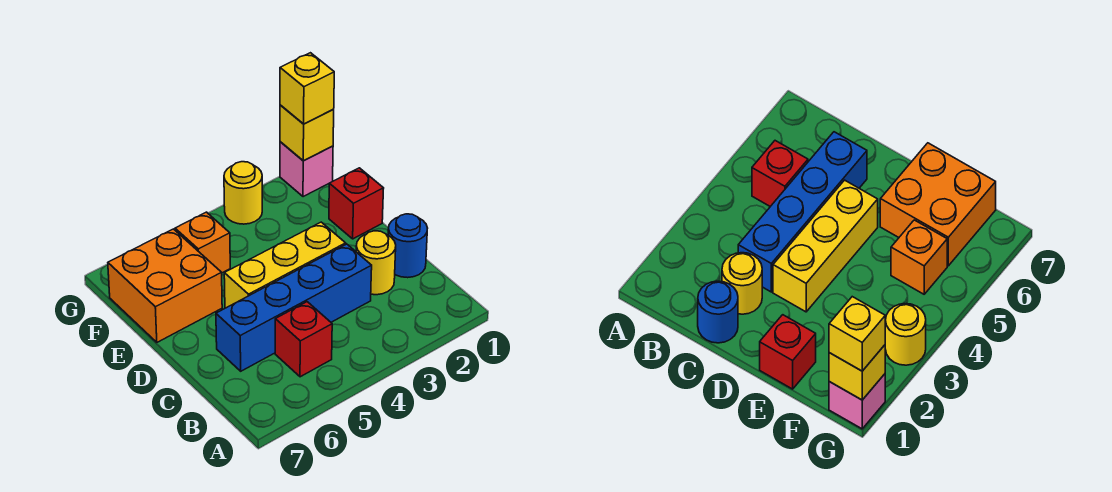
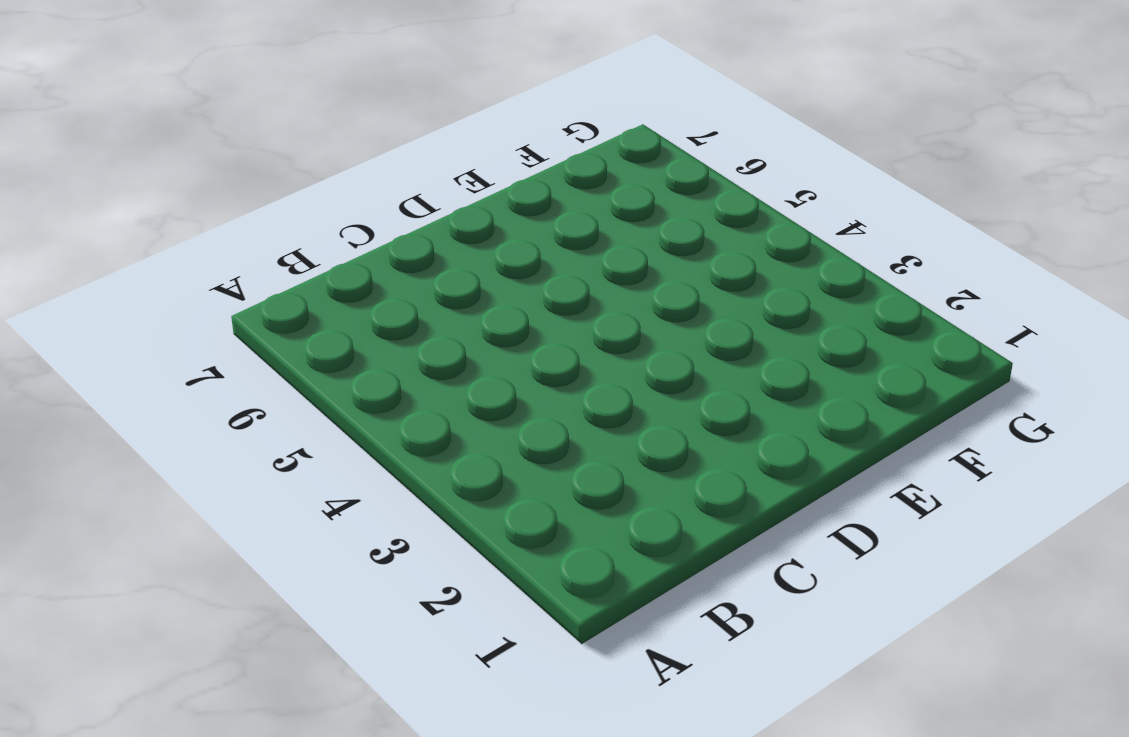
none -> red 1x1 brick [275,302,332,377]
none -> blue 1x1 round brick [388,214,427,278]
none -> yellow 1x1 round brick [356,231,396,295]

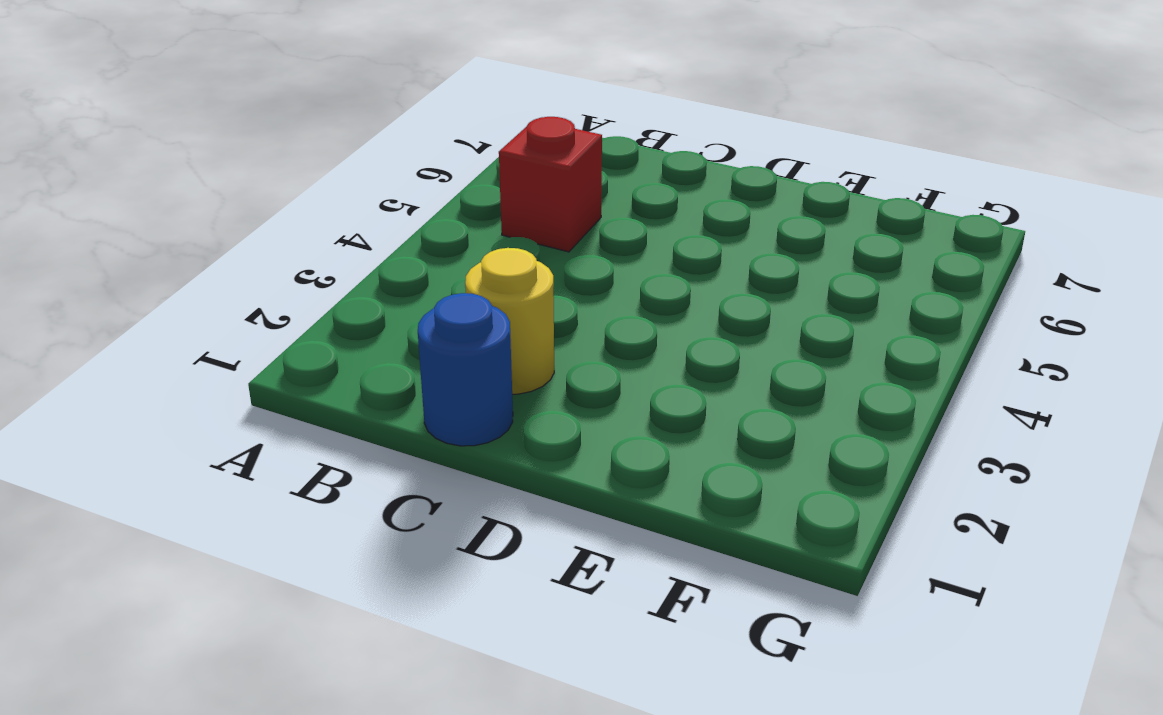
none -> blue 1x4 brick [216,244,372,371]
none -> yellow 1x3 brick [224,222,346,308]
none -> red 1x1 brick [329,168,384,239]

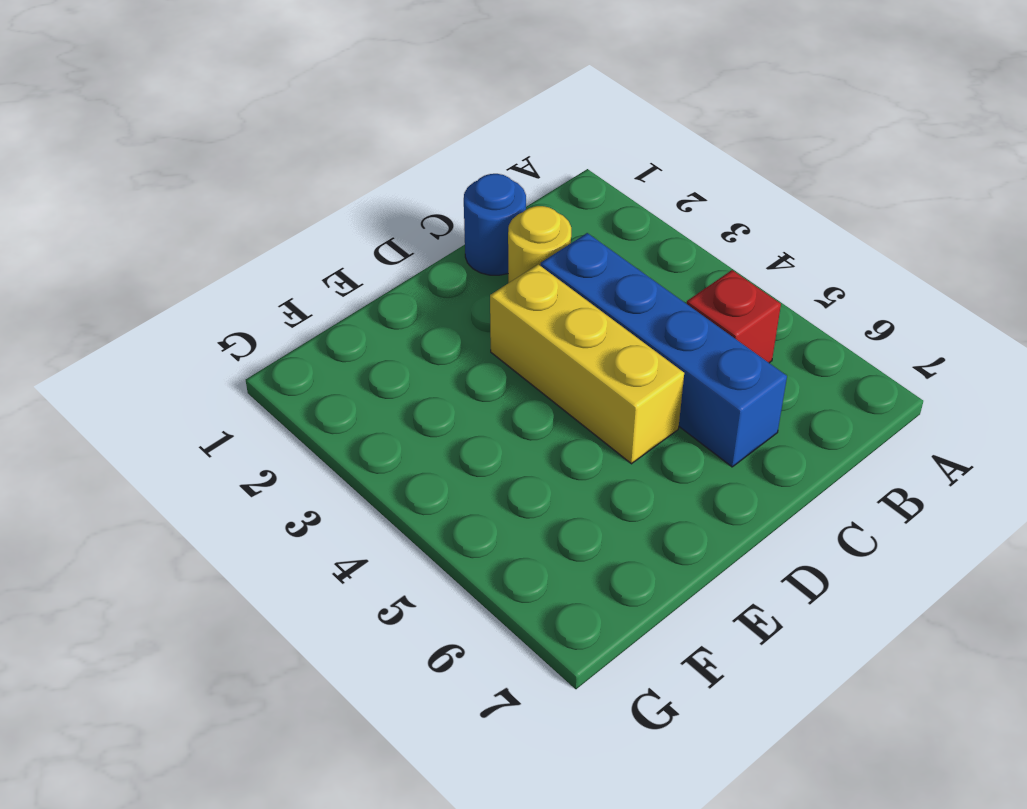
none -> red 1x1 brick [329,168,384,239]
none -> orange 2x2 brick [108,229,222,342]
none -> orange 1x1 brick [175,212,230,273]

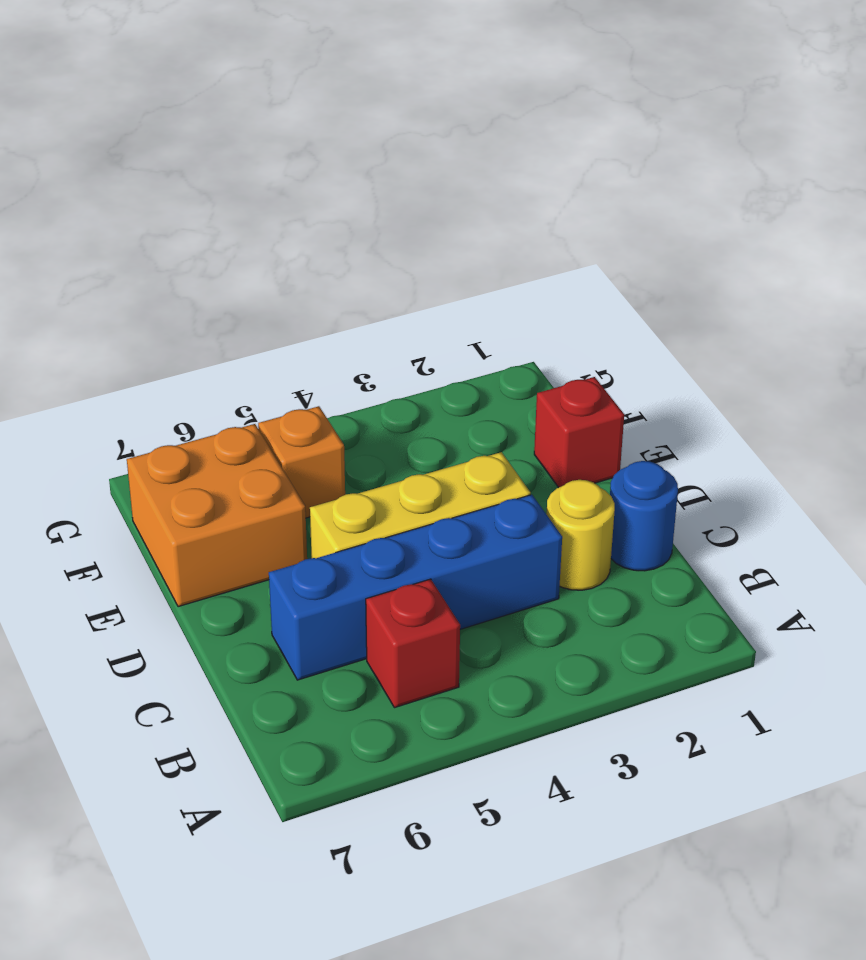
none -> pink 1x1 brick [280,142,333,197]
none -> yellow 1x1 round brick [224,162,262,224]
none -> yellow 1x1 brick [280,105,334,161]

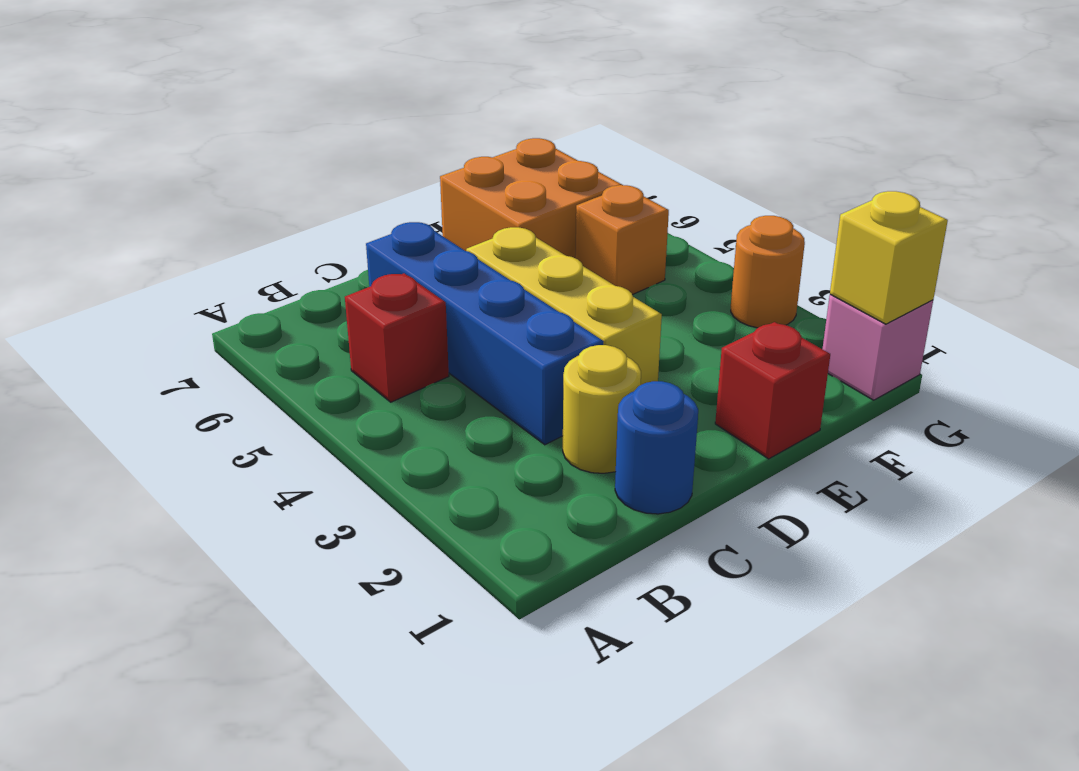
orange 1x1 round brick [731,216,805,328] -> yellow 1x1 round brick [224,162,262,224]
none -> yellow 1x1 brick [280,53,334,124]

